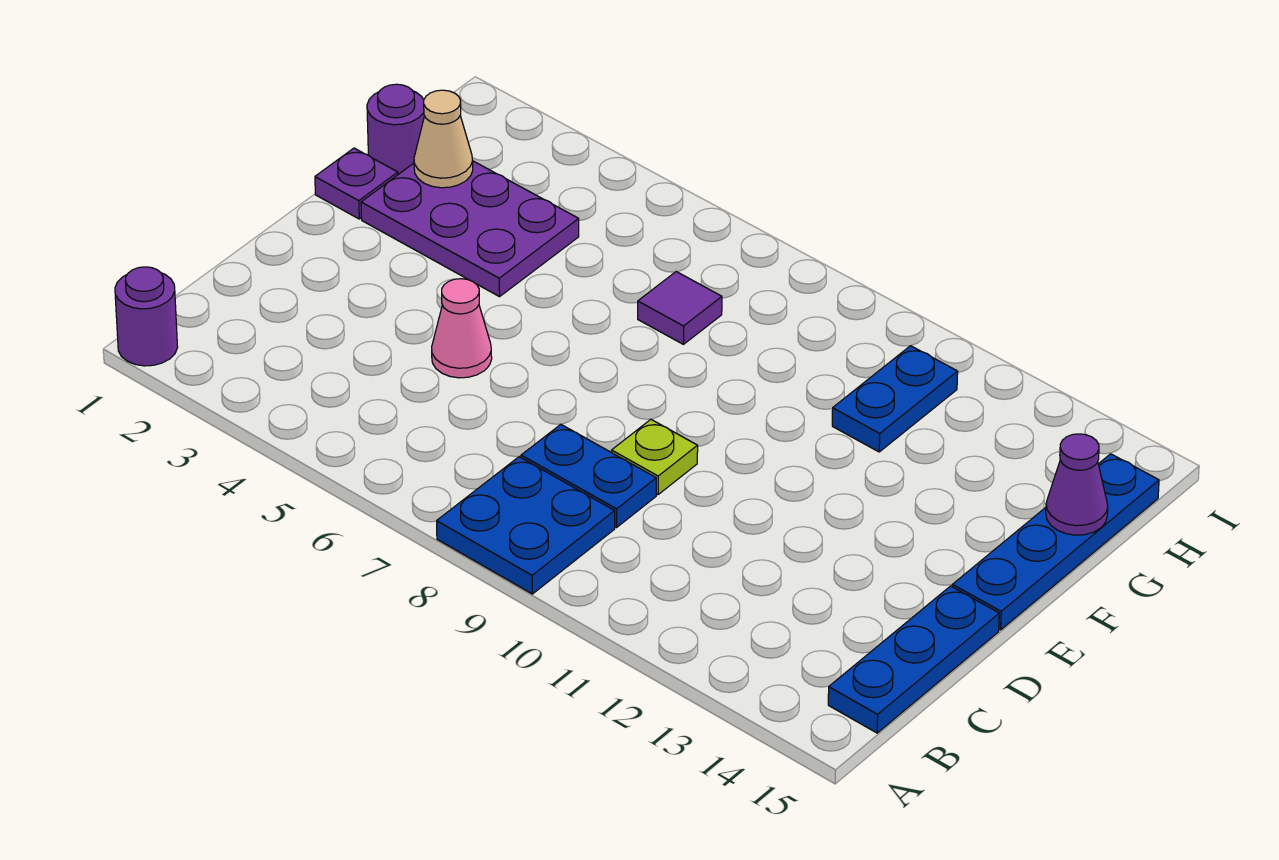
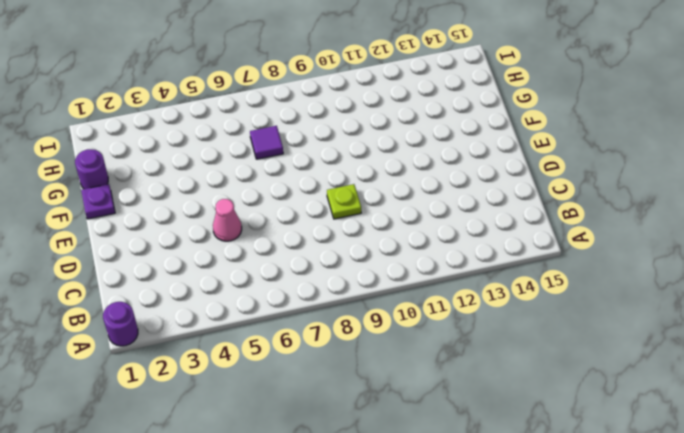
none -> blue 2x2 plate [437,457,615,594]
none -> blue 1x3 plate [828,586,999,733]
none -> blue 1x2 plate [521,425,656,527]

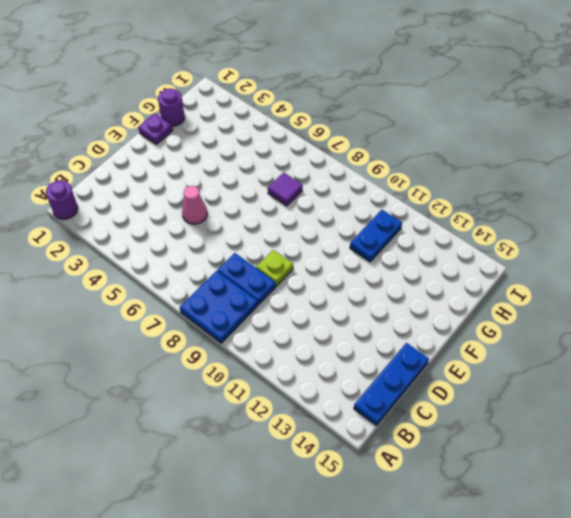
none -> blue 1x4 plate [952,454,1159,630]
none -> purple 2x3 plate [361,161,579,297]
none -> tan 1x1 cone [414,90,473,188]

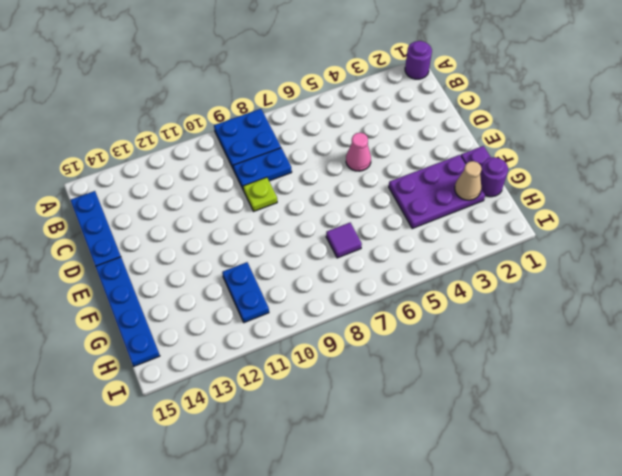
none -> purple 1x1 cone [1046,434,1108,535]

